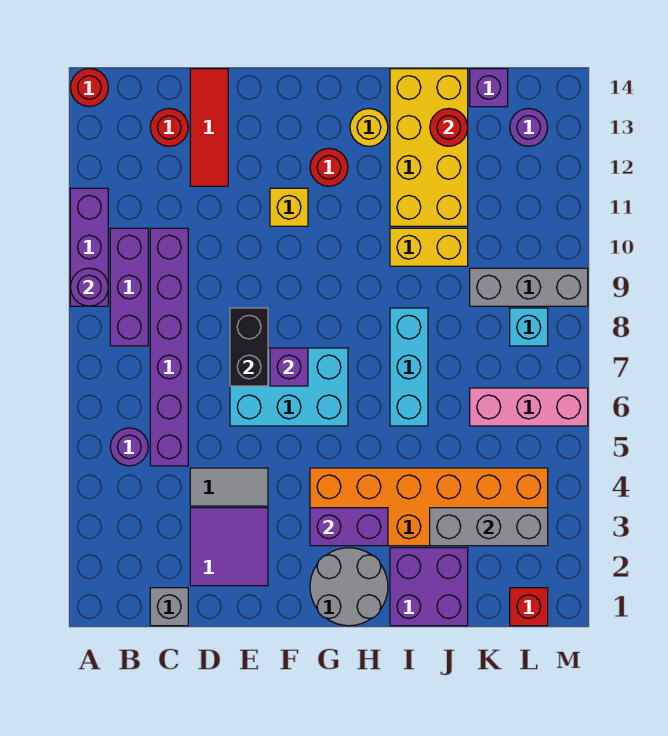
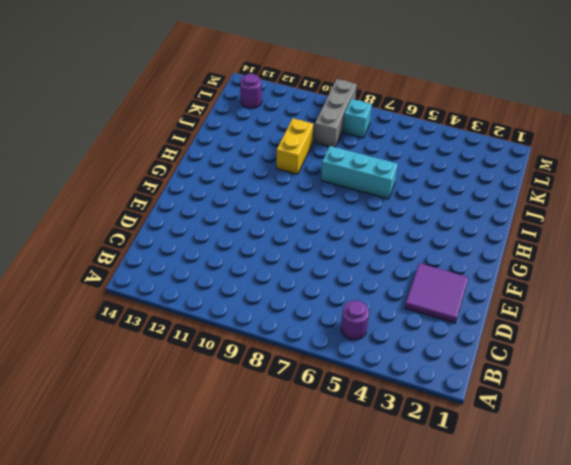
none -> purple 1x3 brick [70,188,108,306]
none -> red 1x1 round brick [70,69,108,107]
none -> purple 1x3 brick [110,228,148,346]
none -> grey 1x1 brick [150,588,188,626]

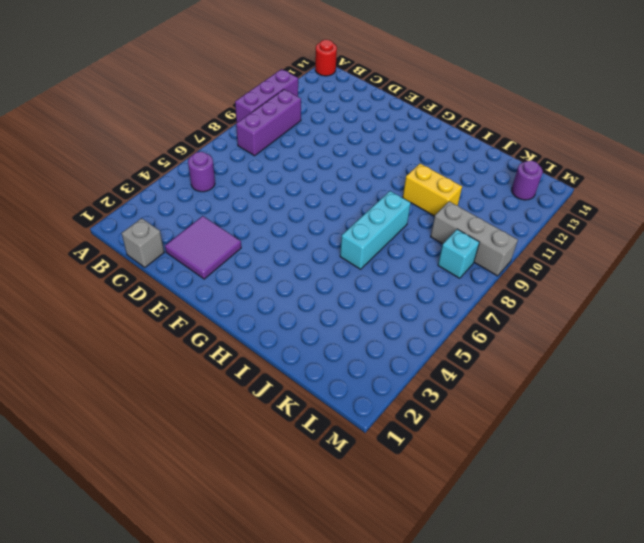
none -> purple 1x6 brick [150,228,188,466]
none -> red 1x1 round brick [150,109,188,146]
none -> grey 1x2 tile [190,468,268,506]
none -> red 1x3 tile [190,69,228,186]

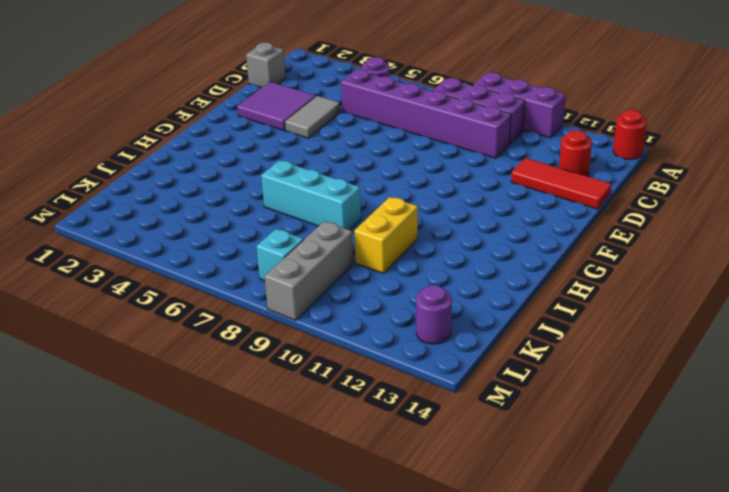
none -> cyan 2x3 brick [230,348,348,426]
none -> yellow 1x1 brick [270,188,308,226]
none -> grey 2x2 round brick [310,548,388,626]
none -> orange 2x6 brick [310,468,548,546]

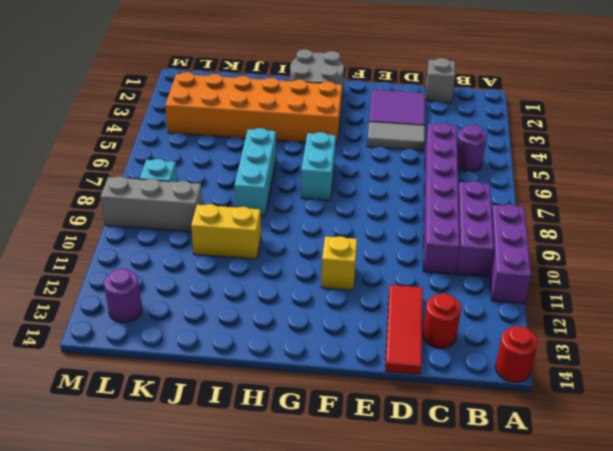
cyan 1x2 brick [301,132,336,200] -> cyan 2x3 brick [230,348,348,426]
none -> red 1x1 round brick [310,148,348,186]
none -> yellow 1x1 round brick [350,109,388,146]
none -> purple 2x2 brick [390,548,468,626]
none -> yellow 2x4 brick [390,69,468,226]

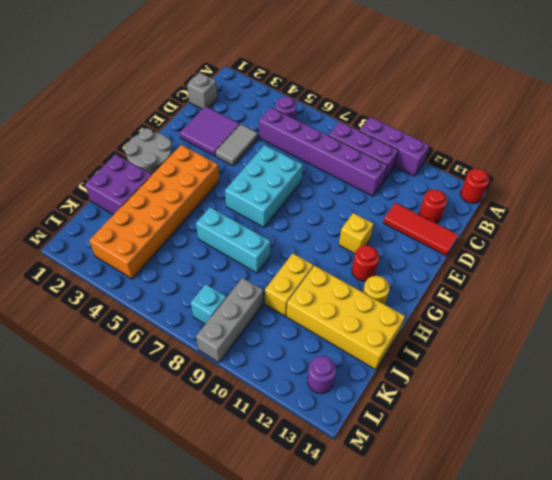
none -> pink 1x3 brick [470,388,588,426]
none -> purple 1x1 brick [470,69,508,107]
none -> red 1x1 brick [510,588,548,626]
none -> purple 1x1 round brick [70,268,108,306]

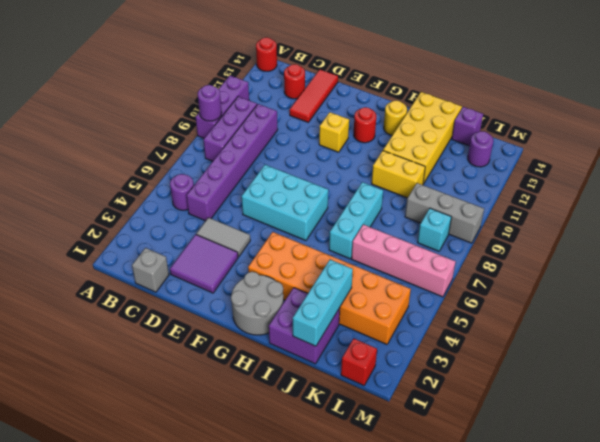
cyan 1x3 brick [293,259,353,346] -> grey 1x3 brick [430,508,548,546]
pink 1x4 brick [352,224,456,297] -> pink 1x3 brick [470,388,588,426]
none -> black 1x2 brick [230,308,268,386]
none -> purple 1x1 brick [270,348,308,386]
none -> purple 1x2 brick [310,508,388,546]
none -> red 1x1 round brick [430,109,468,146]

